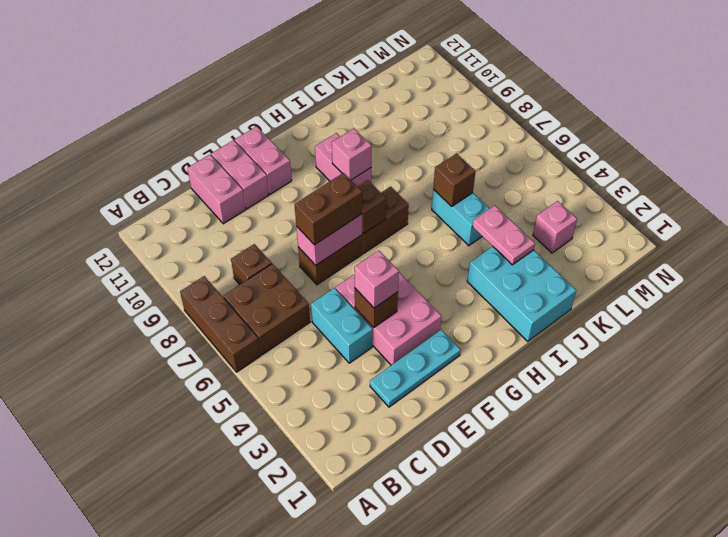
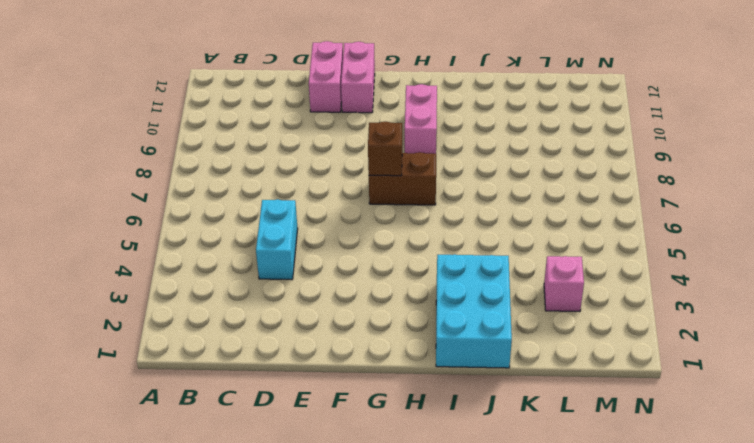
none -> brown 1x3 brick [180,276,261,372]
none -> brown 2x2 brick [224,264,310,355]
none -> brown 1x1 brick [231,244,272,284]

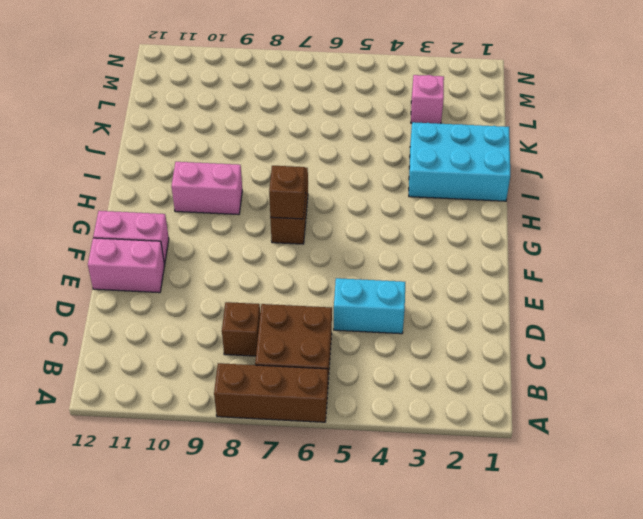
none -> cyan 1x3 plate [370,330,461,407]
none -> pink 1x2 brick [187,155,246,224]
none -> pink 2x3 brick [336,273,441,365]

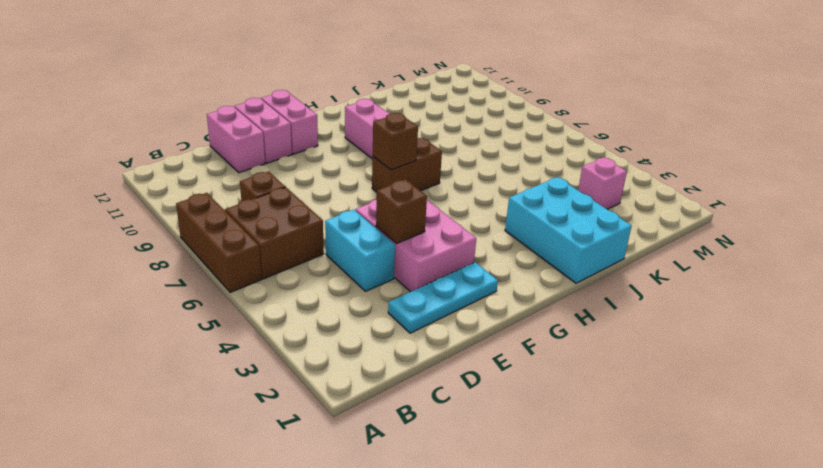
none -> brown 1x2 brick [298,235,362,285]
none -> cyan 1x2 brick [432,189,490,246]
none -> pink 1x2 brick [296,214,362,265]

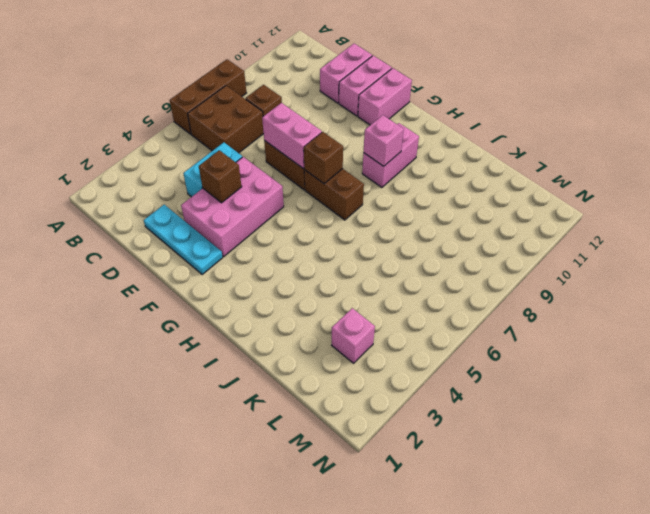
none -> cyan 2x3 brick [467,246,576,342]
none -> cyan 1x2 brick [432,189,490,246]
none -> pink 1x2 plate [473,205,535,265]

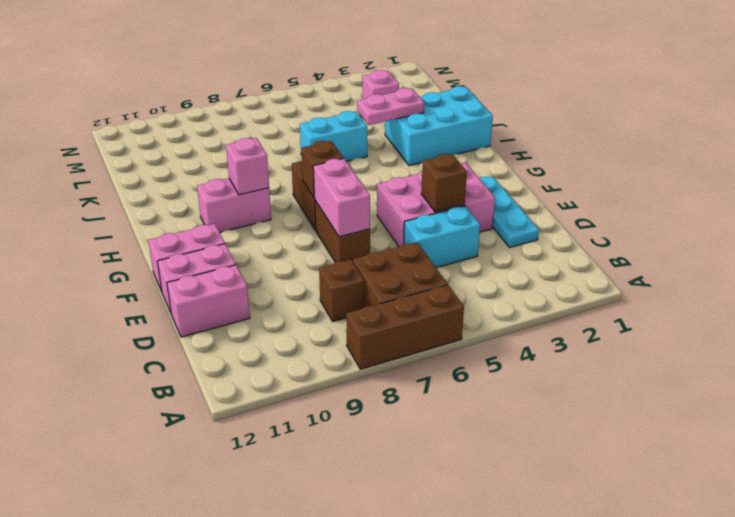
none -> brown 1x1 brick [433,154,476,207]
none -> pink 1x1 brick [354,251,399,308]
none -> brown 1x2 brick [295,173,362,245]

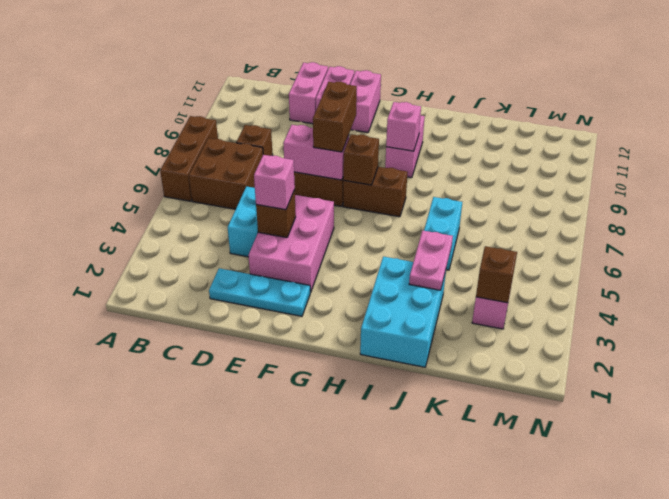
brown 1x2 brick [313,82,357,152] -> brown 1x2 brick turned to [295,173,362,245]
brown 1x1 brick [476,246,517,303] -> brown 1x1 brick moved to [433,154,476,207]

